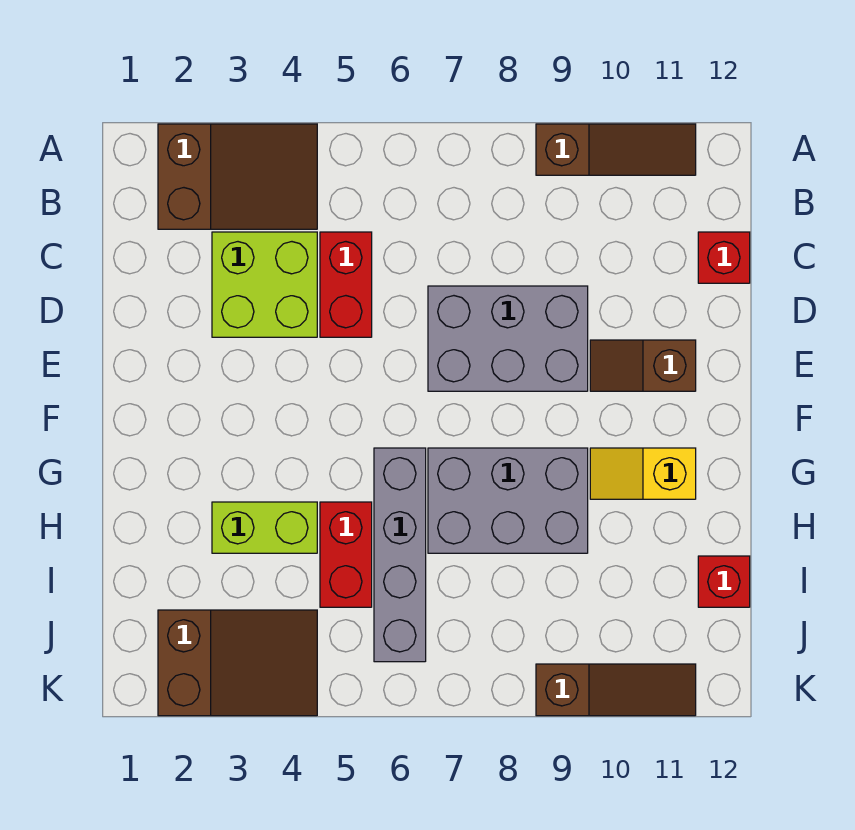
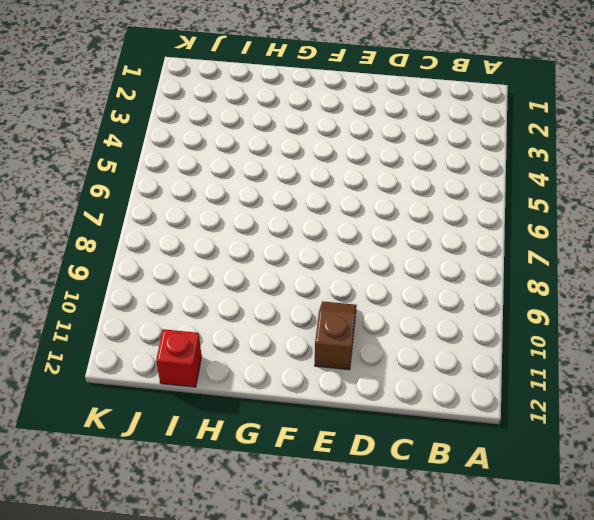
none -> brown 2x3 slope [158,124,317,229]
none -> brown 1x3 slope [536,124,696,175]
none -> lime 2x2 brick [212,232,317,337]

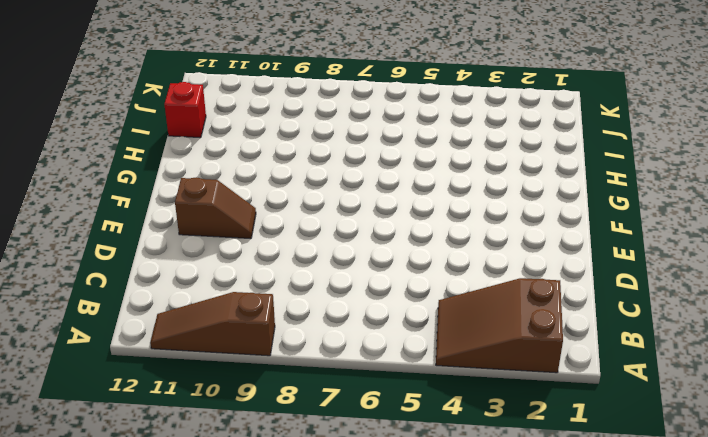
none -> lime 2x2 brick [212,232,317,337]
none -> red 1x2 brick [320,232,372,337]
none -> red 1x1 brick [698,232,750,283]

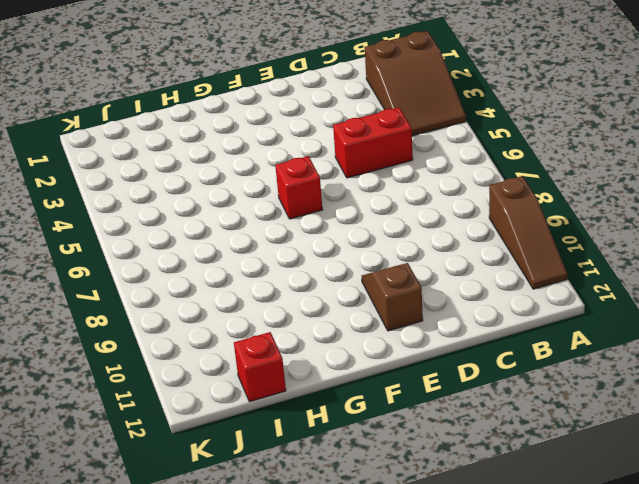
red 1x1 brick [275,156,323,219] -> red 1x1 brick moved to [698,232,750,283]
none -> lime 2x2 brick [212,232,317,337]
none -> grey 2x3 brick [428,286,588,391]
none -> grey 1x4 brick [374,448,426,662]

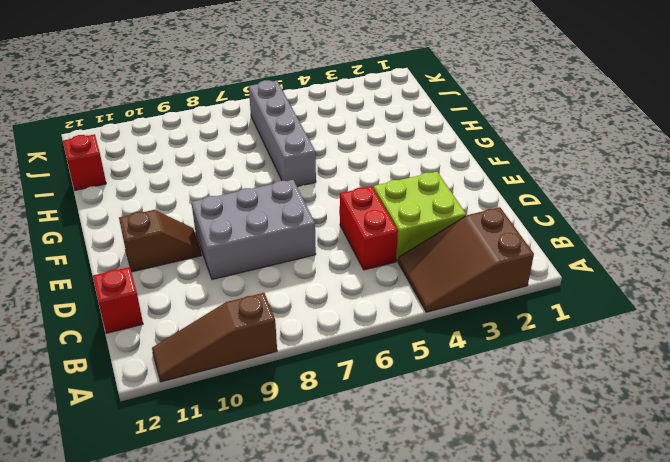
none -> grey 2x3 brick [428,448,588,553]
none -> yellow 1x2 slope [590,448,696,499]
none -> lime 1x2 brick [212,502,317,553]

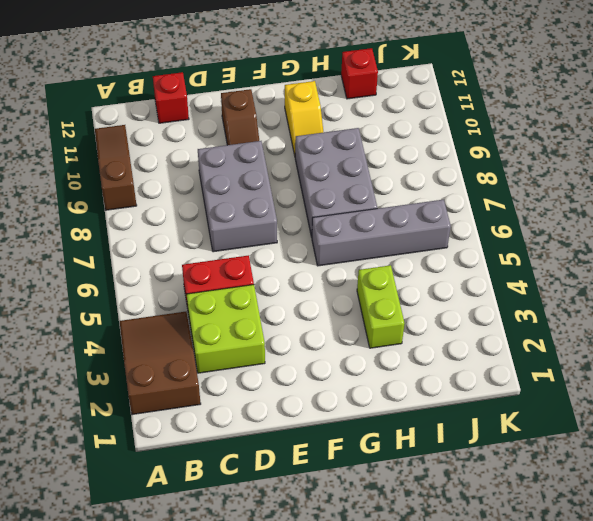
none -> red 1x2 brick [320,502,372,607]
none -> brown 2x3 slope [158,610,317,716]
none -> brown 1x3 slope [536,664,696,716]

